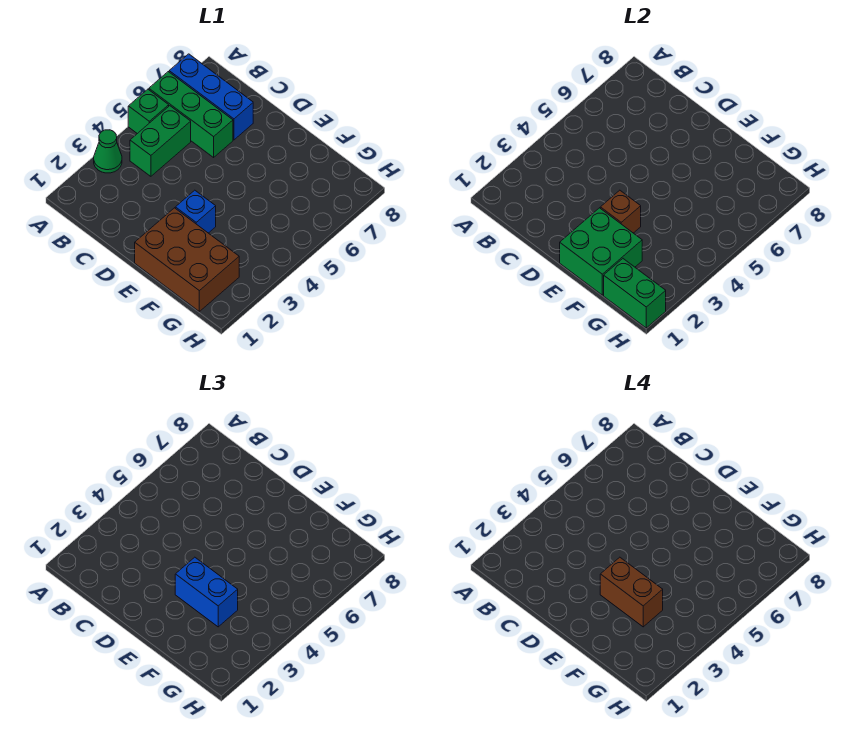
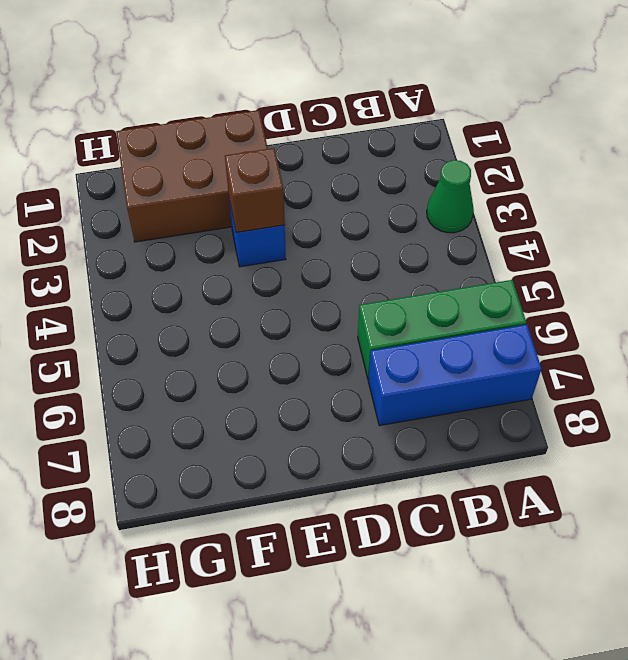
none -> green 1x1 brick [128,89,169,134]
none -> green 1x2 brick [130,106,191,176]
none -> green 2x2 brick [560,208,642,295]

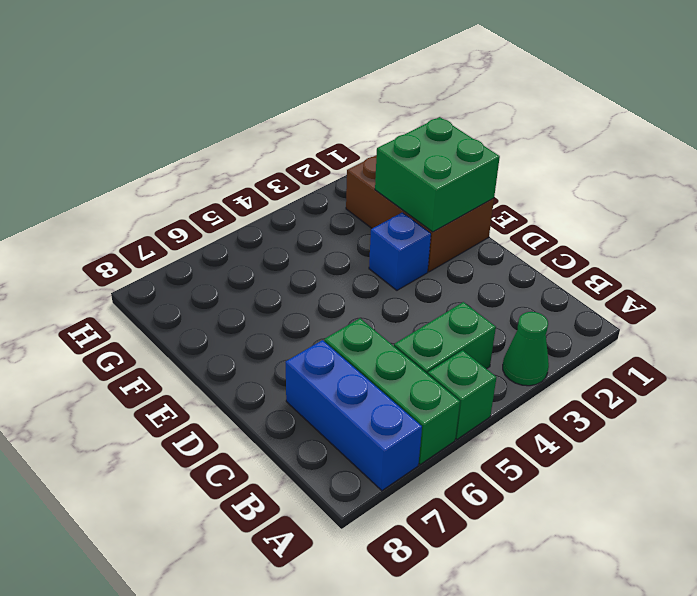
none -> brown 1x1 brick [600,190,641,233]
none -> green 1x2 brick [604,259,666,328]
none -> blue 1x2 brick [175,557,238,627]

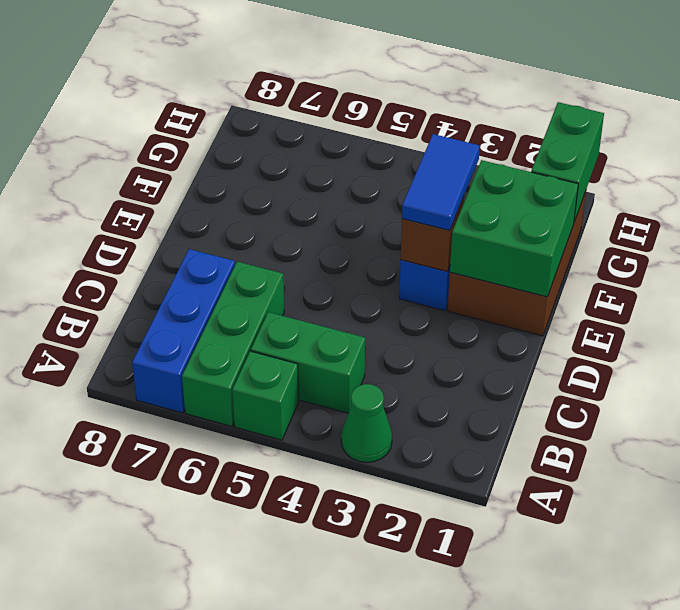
blue 1x2 tile [402,134,480,230] -> blue 1x2 brick [175,557,238,627]
none -> brown 1x2 brick [600,557,663,627]

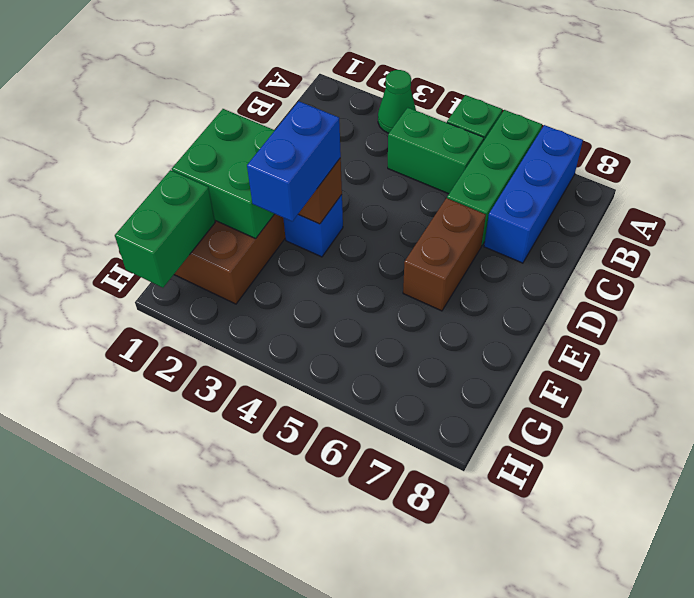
brown 1x2 brick [403,198,486,311] -> brown 1x2 brick moved to [600,557,663,627]

